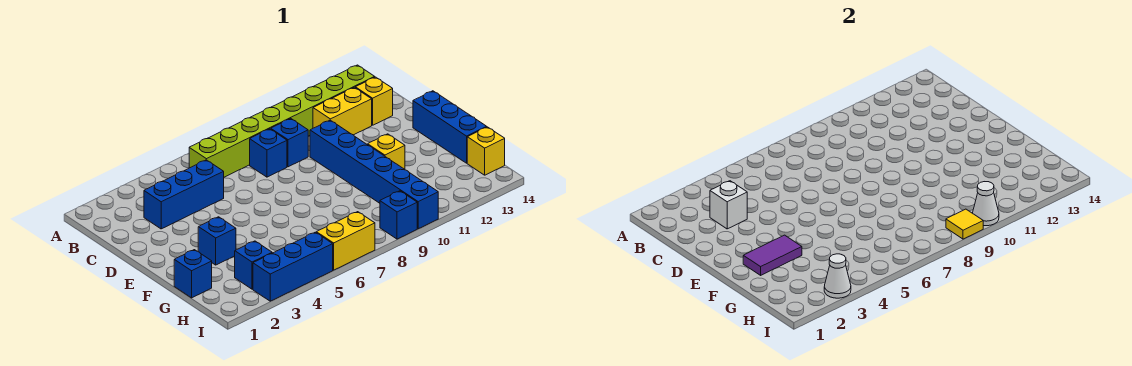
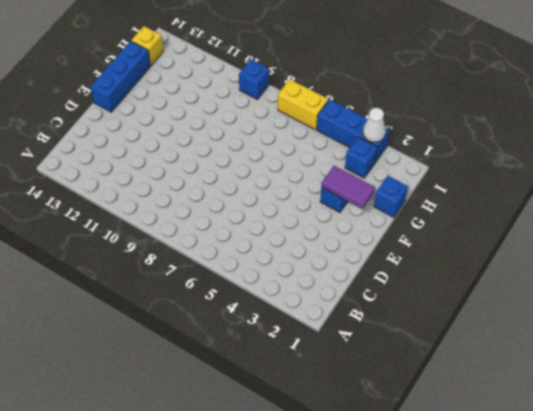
none -> lime 1x8 brick [189,65,374,177]
none -> blue 1x3 brick [144,160,224,229]
none -> blue 1x1 brick [250,129,287,177]

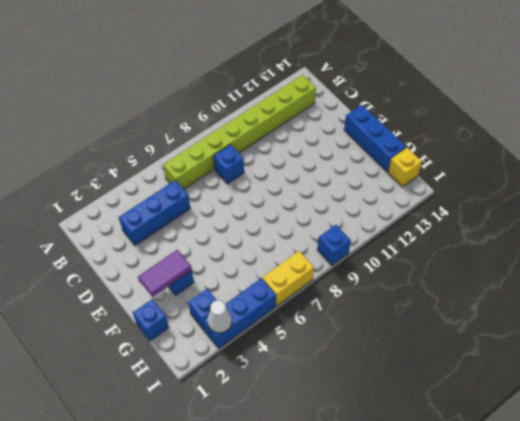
none -> blue 1x1 brick [271,119,308,167]
none -> yellow 1x2 brick [313,87,372,135]
none -> yellow 1x1 brick [355,77,393,125]

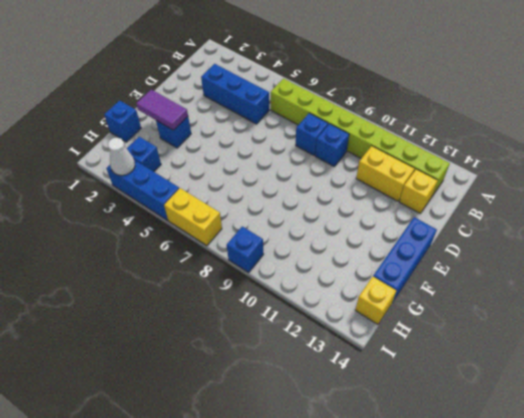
none -> blue 1x6 brick [310,120,438,229]
none -> yellow 1x1 brick [368,134,405,169]
none -> white 1x1 brick [710,181,747,229]

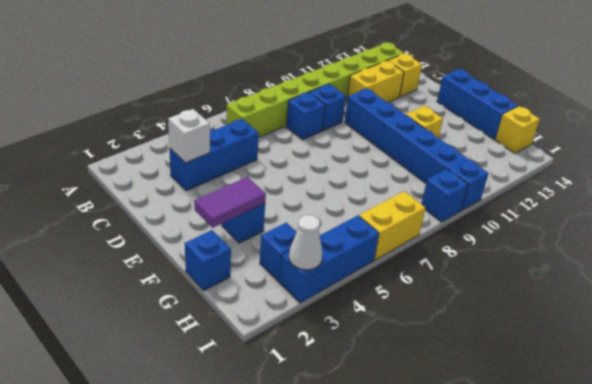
none -> yellow 1x1 tile [946,209,983,239]
none -> white 1x1 cone [973,182,999,226]

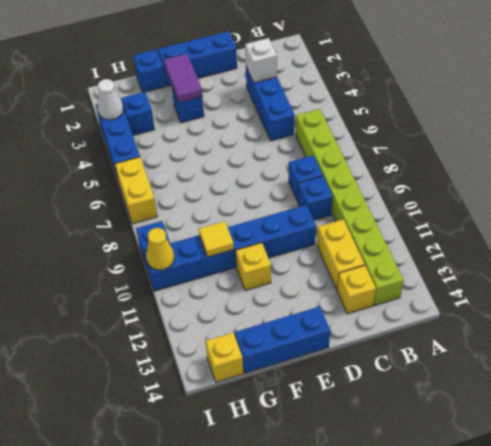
blue 1x3 brick [158,31,237,86] -> none
yellow 1x1 tile [199,221,234,257] -> yellow 1x1 tile moved to [946,209,983,239]
yellow 1x1 cone [146,228,174,270] -> white 1x1 cone [973,182,999,226]

